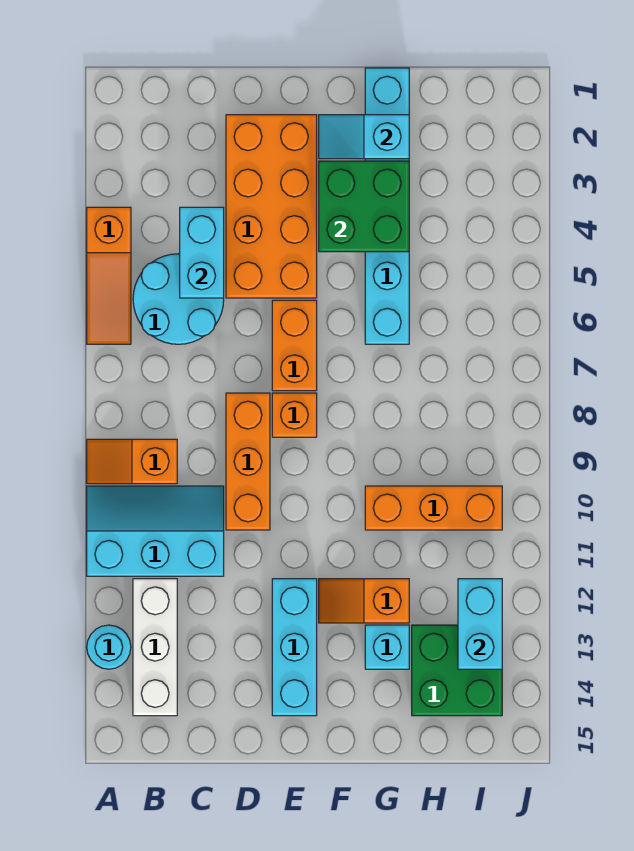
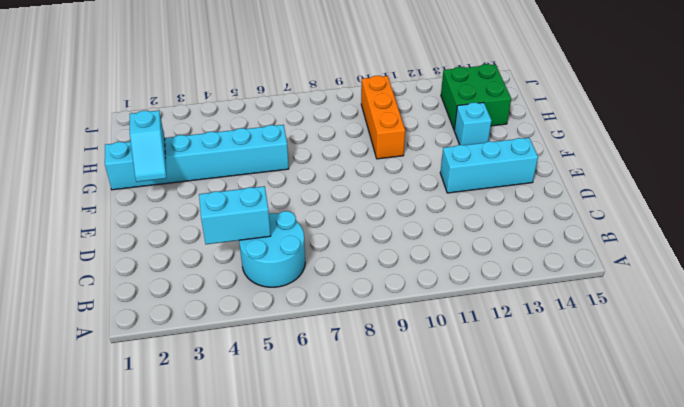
none -> orange 1x3 slope [87,207,131,344]
none -> orange 1x2 slope [87,439,177,484]
none -> cyan 2x3 slope [87,486,224,576]

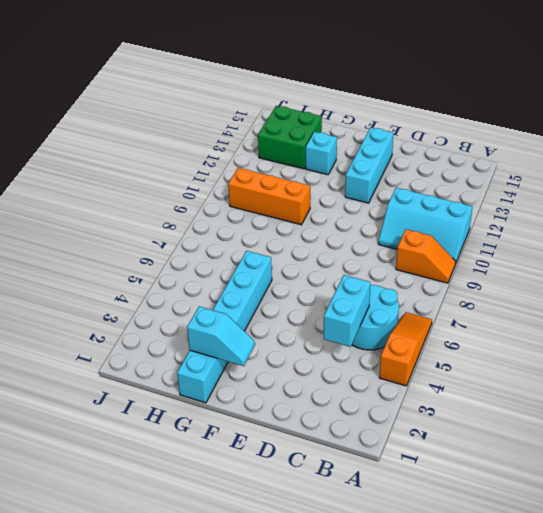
none -> cyan 1x1 round brick [87,625,131,669]
none -> white 1x3 brick [133,579,177,716]
none -> orange 2x4 brick [226,115,317,298]

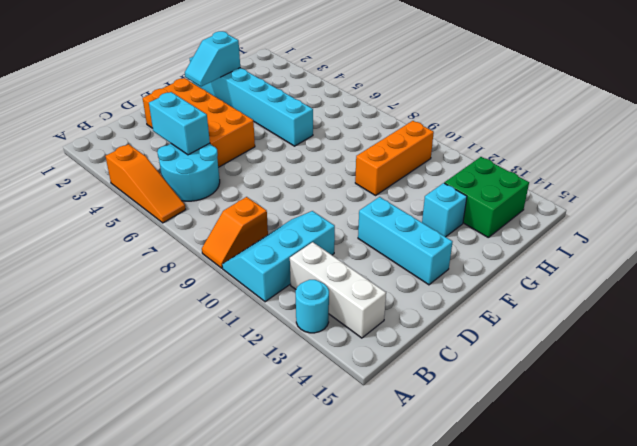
none -> orange 1x3 brick [226,393,270,530]
none -> orange 1x2 brick [272,300,317,391]
none -> orange 1x1 brick [272,393,317,437]

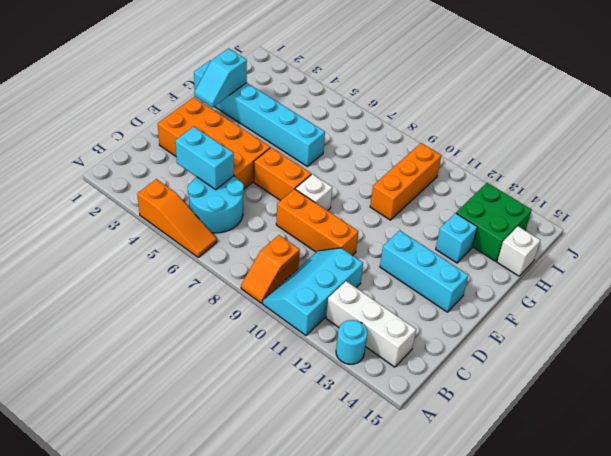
white 1x1 brick [295,174,332,211] -> orange 1x1 brick [272,393,317,437]
white 1x1 brick [497,226,540,276] -> none
none -> orange 1x2 slope [319,579,409,623]
none -> green 2x2 brick [319,161,409,252]
none -> cyan 1x2 brick [458,579,502,669]

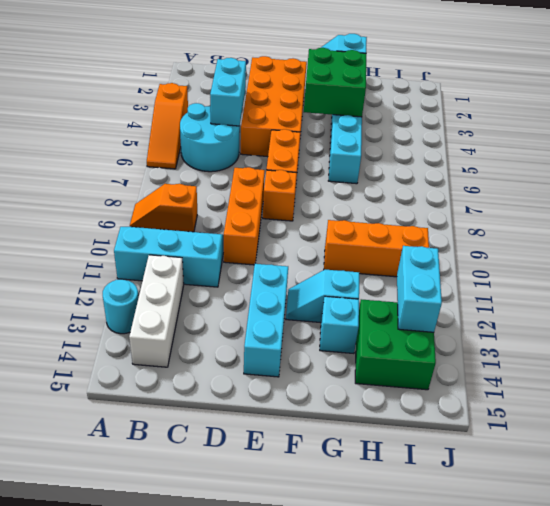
cyan 1x2 slope [286,270,359,323] -> orange 1x2 slope [319,579,409,623]

